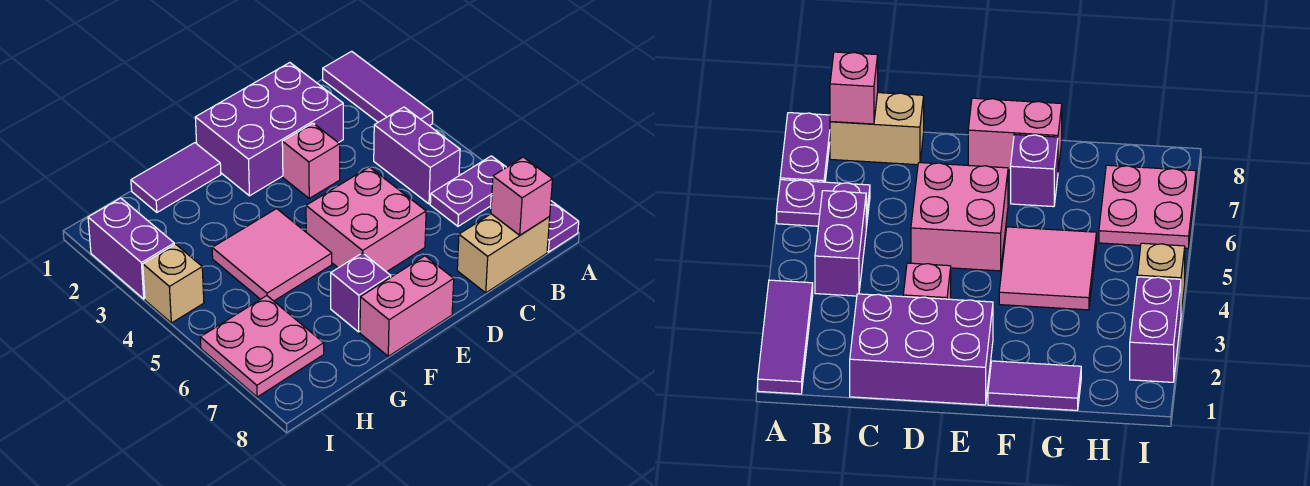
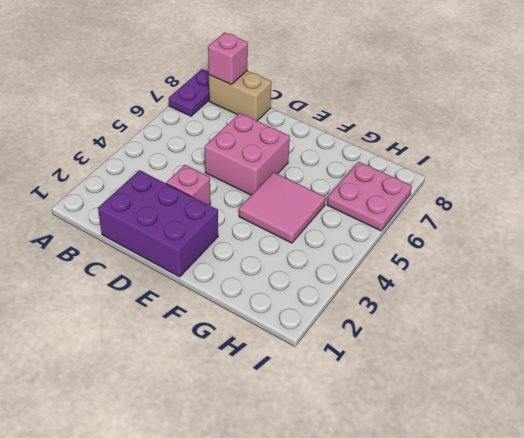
none -> purple 1x3 tile [323,51,433,126]
none -> purple 1x2 plate [430,156,506,226]
none -> purple 1x2 brick [374,107,460,204]

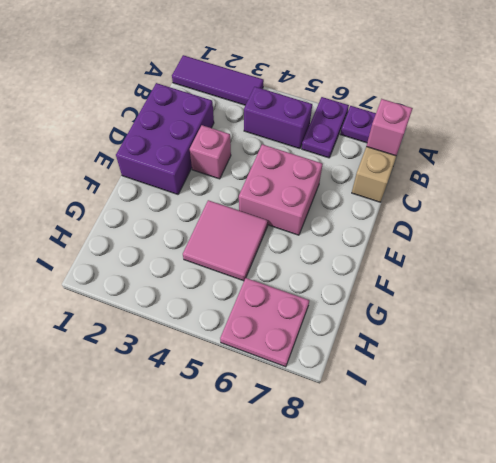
none -> pink 1x2 brick [360,256,454,356]
none -> purple 1x2 tile [131,143,221,212]
none -> purple 1x1 brick [331,253,391,332]

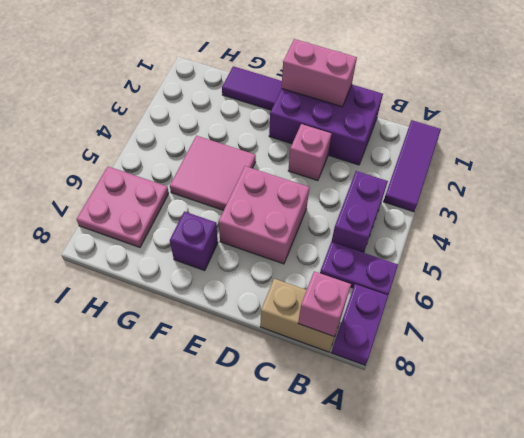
pink 1x2 brick [282,39,357,107] -> pink 1x2 brick moved to [360,256,454,356]
none -> purple 1x2 brick [88,198,174,299]
none -> tan 1x1 brick [143,244,204,323]

